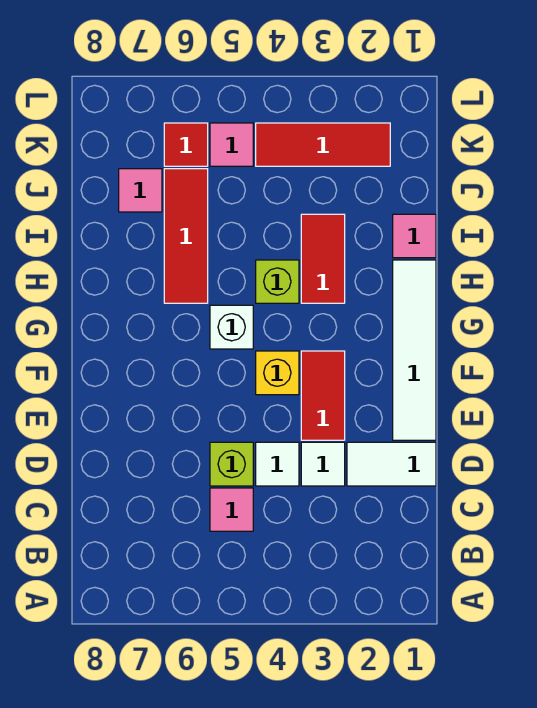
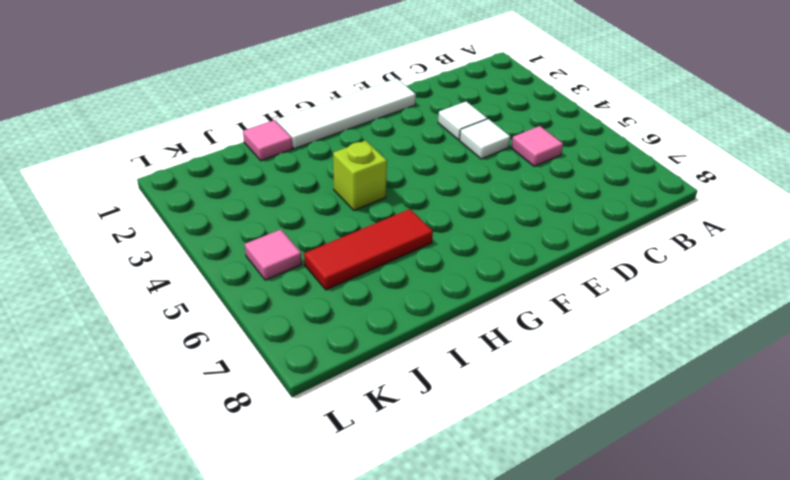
none -> white 1x2 tile [347,442,436,486]
none -> lime 1x1 brick [210,442,253,486]
none -> red 1x2 tile [301,351,345,440]

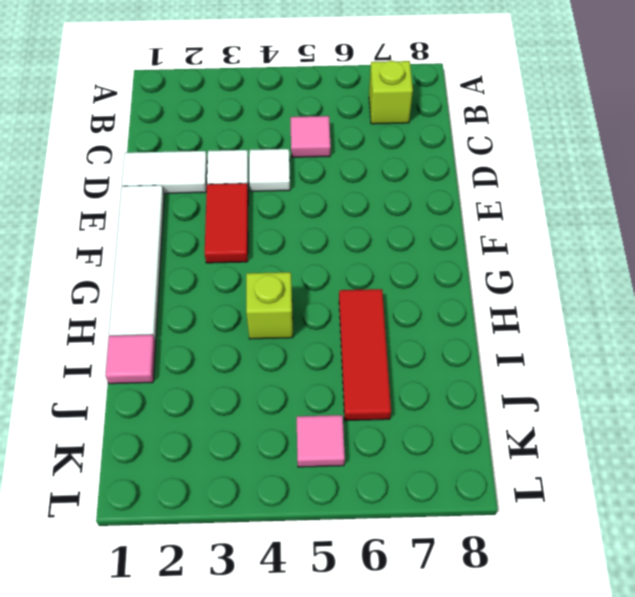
lime 1x1 brick [369,61,413,124] -> lime 1x1 brick moved to [210,442,253,486]
none -> yellow 1x1 brick [256,351,299,395]
none -> white 1x1 brick [210,305,253,349]
none -> red 1x2 tile [301,214,345,303]

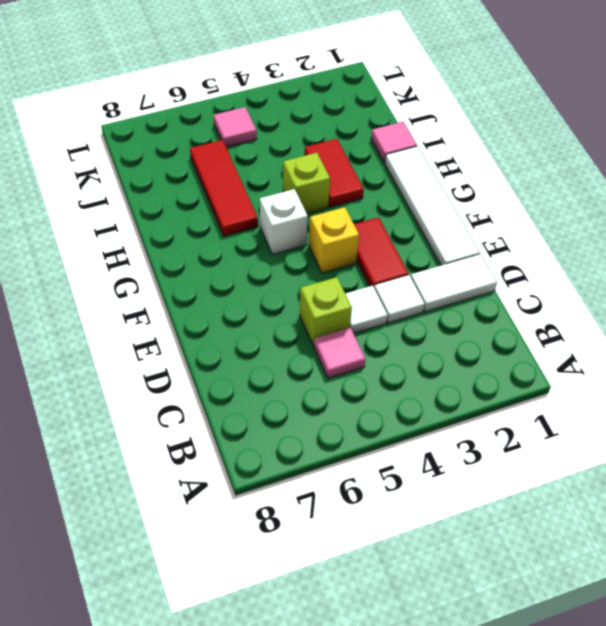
none -> pink 1x1 tile [119,169,162,212]
none -> red 1x3 tile [256,123,390,166]
none -> red 1x1 tile [164,123,208,166]

